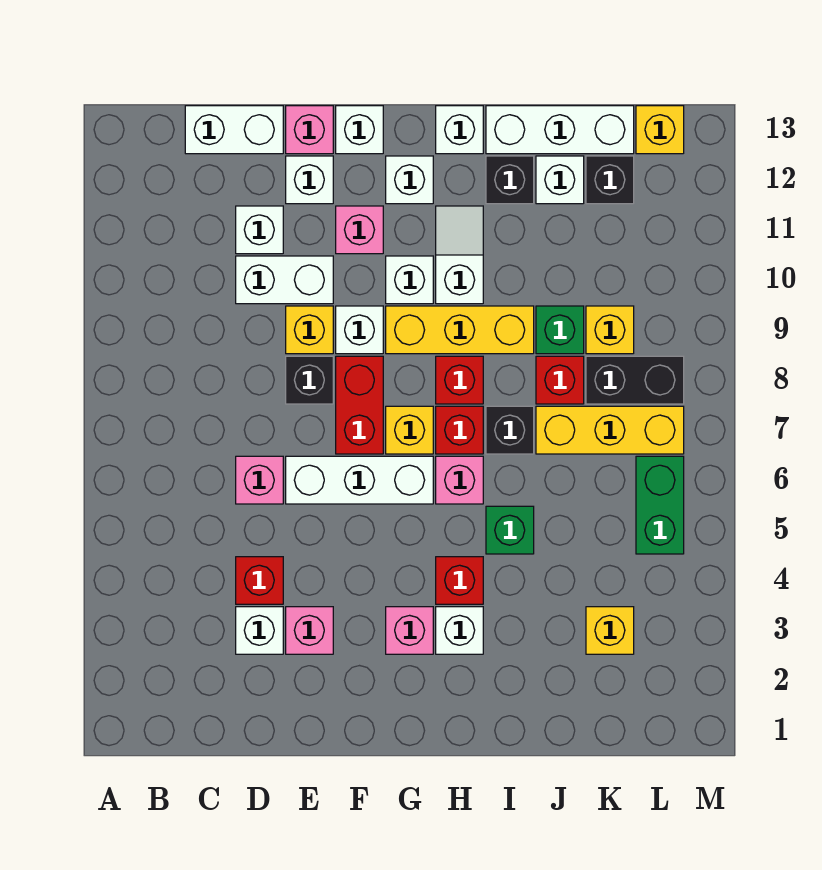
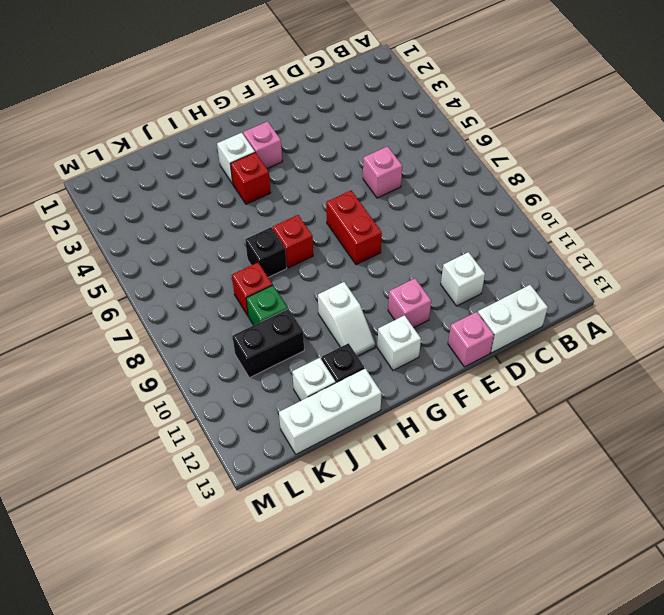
black 1x2 brick [232,309,304,378] -> black 1x2 brick moved to [586,356,684,404]
none -> white 1x1 brick [236,607,283,654]
none -> red 1x1 brick [236,557,283,604]
none -> white 1x2 brick [236,256,333,304]
none -> pink 1x1 brick [286,607,333,654]

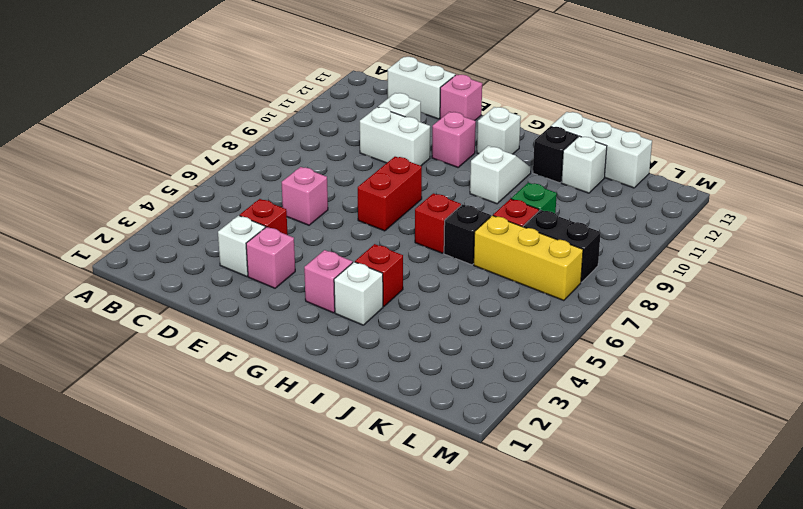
none -> white 1x3 brick [286,456,433,504]
none -> black 1x1 brick [286,356,333,404]
none -> yellow 1x1 brick [286,306,333,354]
none -> white 1x1 brick [286,156,333,204]

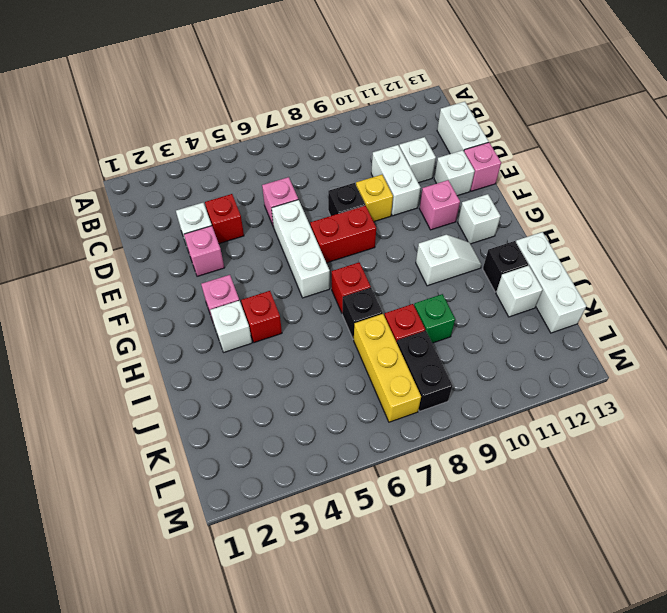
none -> white 1x1 brick [336,306,383,354]
none -> white 1x1 brick [336,106,383,154]
none -> yellow 1x1 brick [386,406,433,454]
none -> yellow 1x3 brick [386,306,534,354]

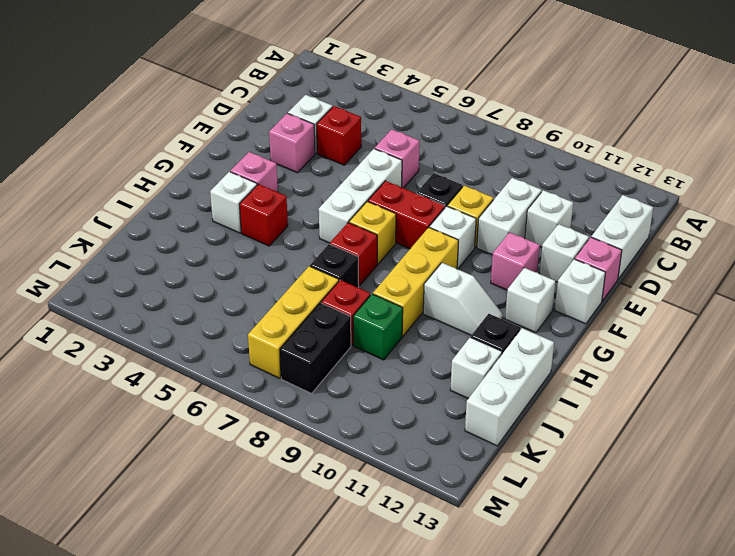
none -> white 1x1 brick [386,256,433,304]
none -> pink 1x1 brick [436,456,483,504]
none -> red 1x1 brick [436,356,483,404]
none -> white 1x1 brick [436,106,483,154]

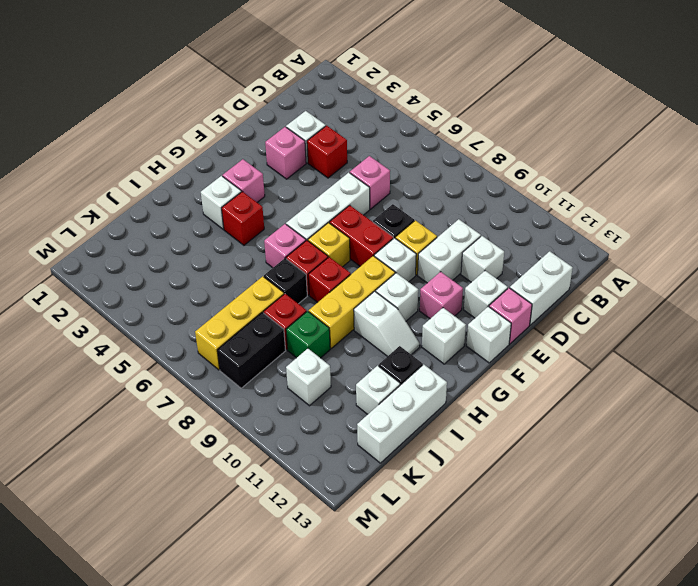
white 1x1 brick [286,349,331,406] -> white 1x1 brick moved to [436,106,483,154]
none -> green 1x1 brick [486,506,534,554]
none -> yellow 1x1 brick [586,607,634,654]
none -> yellow 1x1 brick [586,306,634,354]
none -> black 1x1 brick [586,156,634,204]

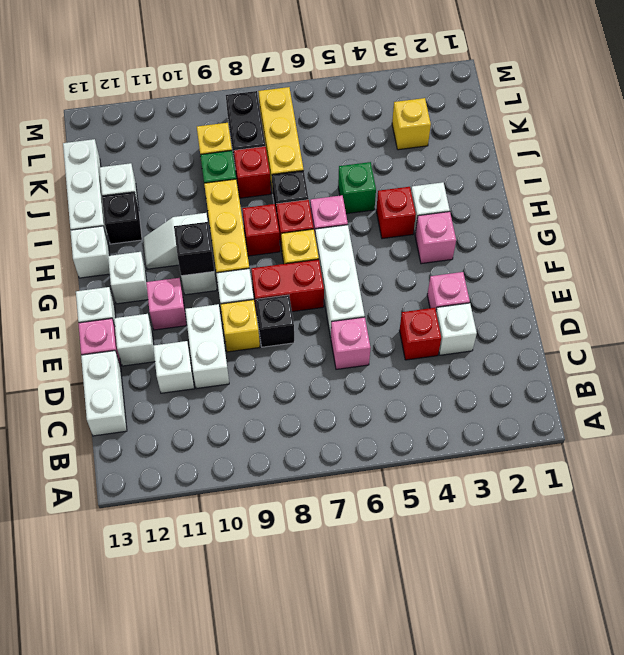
black 1x1 brick [174,222,214,276] -> black 1x1 brick moved to [586,156,634,204]
none -> green 1x2 brick [636,456,684,554]
none -> yellow 1x1 brick [636,106,684,154]

